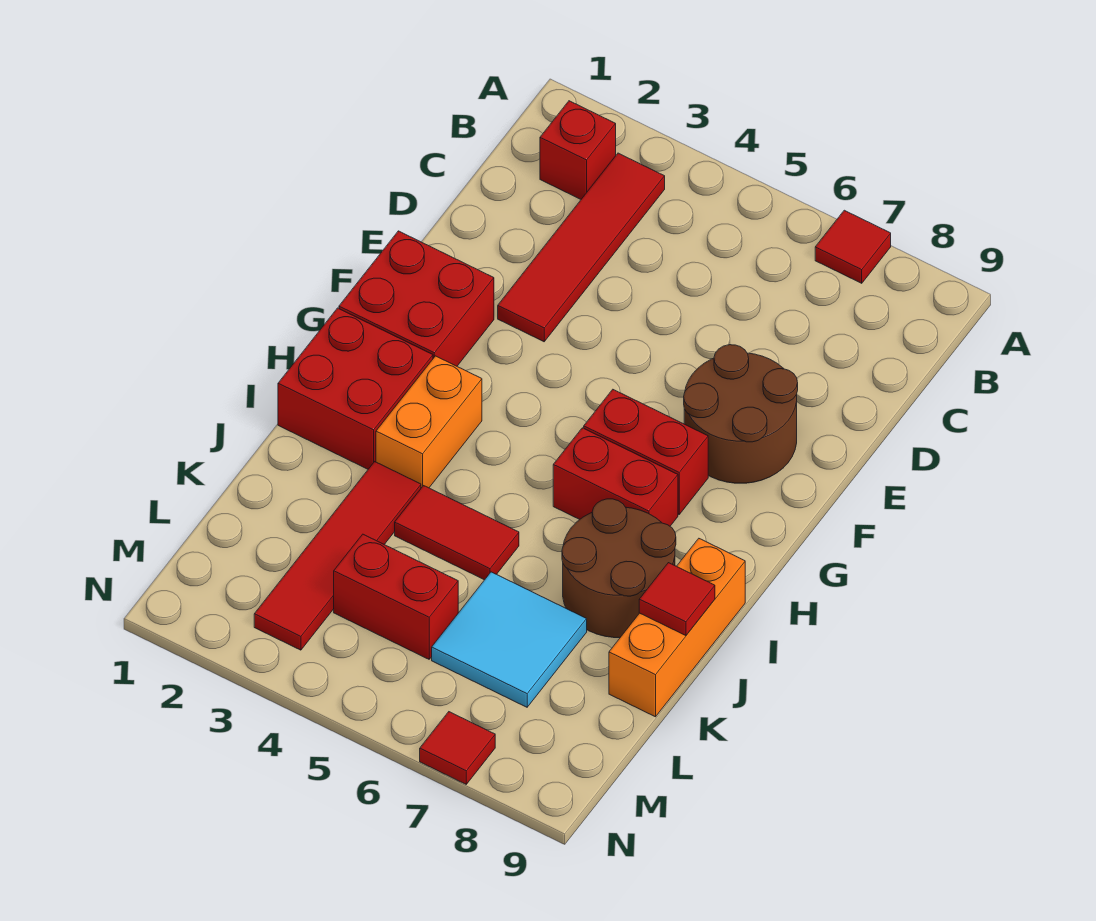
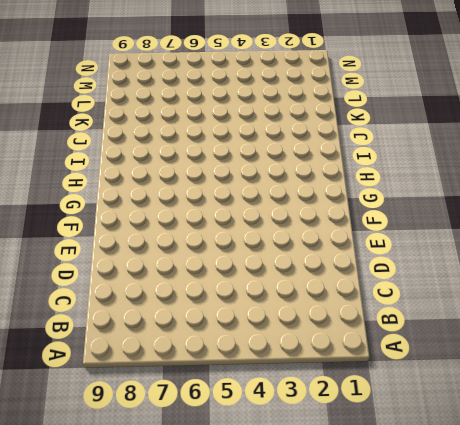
none -> red 1x1 tile [815,210,891,283]
none -> red 1x1 brick [540,101,616,199]
none -> red 1x4 tile [498,153,665,342]

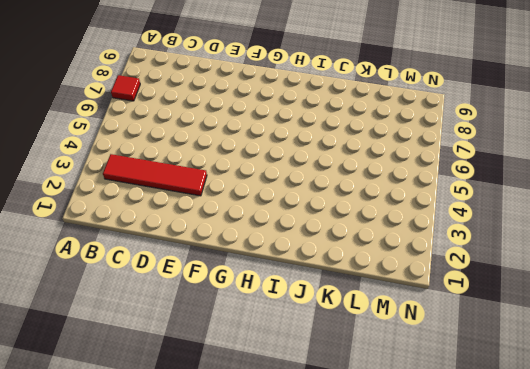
none -> red 1x1 brick [540,101,616,199]
none -> brown 2x2 round brick [684,345,798,483]
none -> red 2x2 brick [339,231,494,366]

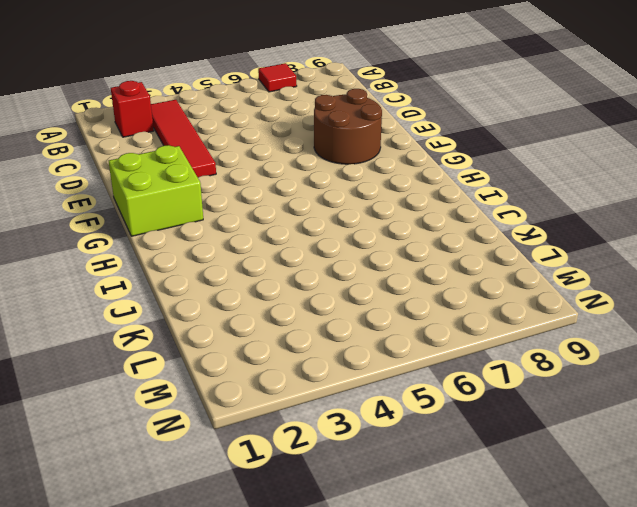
lime 2x2 brick [109,145,203,236] -> red 2x2 brick [339,231,494,366]
none -> red 1x2 brick [584,390,708,514]
none -> red 2x2 brick [278,308,433,469]
none -> orange 1x2 brick [376,356,482,488]

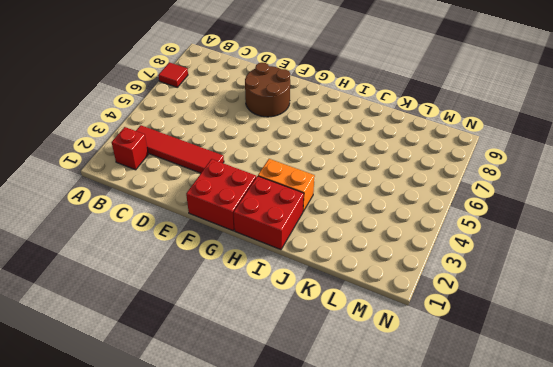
none -> red 1x2 brick [584,390,708,514]
none -> red 1x2 brick [553,428,678,526]
none -> brown 2x2 round brick [562,499,676,638]

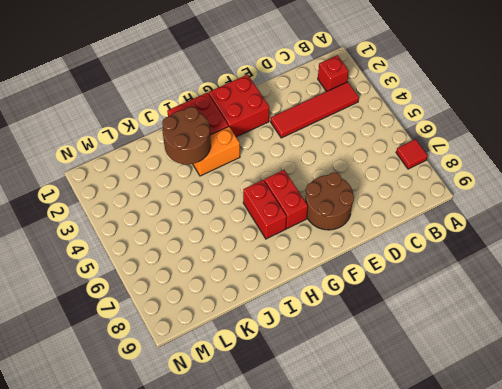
brown 2x2 round brick [162,107,211,164] -> brown 2x2 round brick moved to [562,499,676,638]
none -> orange 1x3 brick [609,539,745,717]
none -> red 1x4 tile [254,462,421,650]
none -> red 1x2 tile [395,486,519,580]

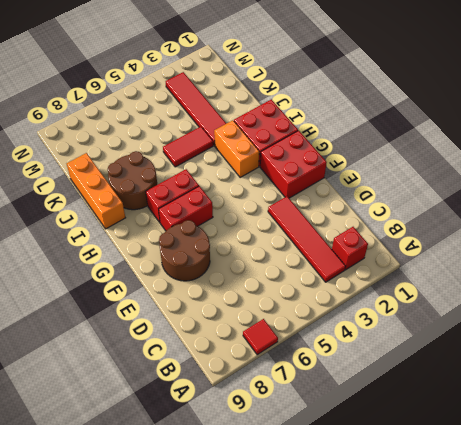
none -> cyan 2x2 tile [432,572,587,707]
none -> red 1x2 brick [334,534,458,659]
none -> red 1x1 tile [420,712,495,784]

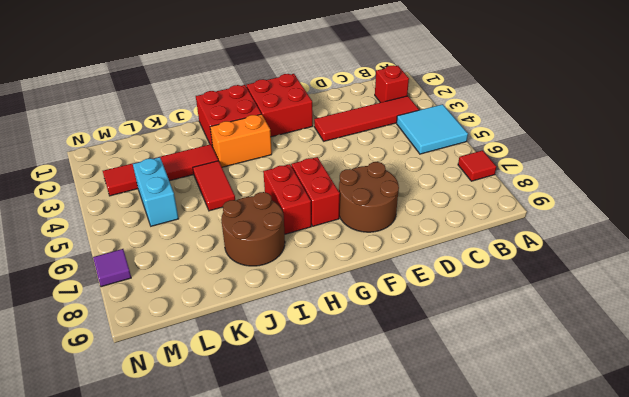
cyan 2x2 tile [397,104,468,154] -> cyan 2x2 tile moved to [432,572,587,707]
cyan 1x2 brick [133,157,179,226] -> red 1x2 brick [334,534,458,659]
purple 1x1 tile [93,249,131,287] -> red 1x1 tile [420,712,495,784]
none -> orange 1x3 brick [609,539,745,717]
none -> red 1x1 tile [639,563,715,636]

